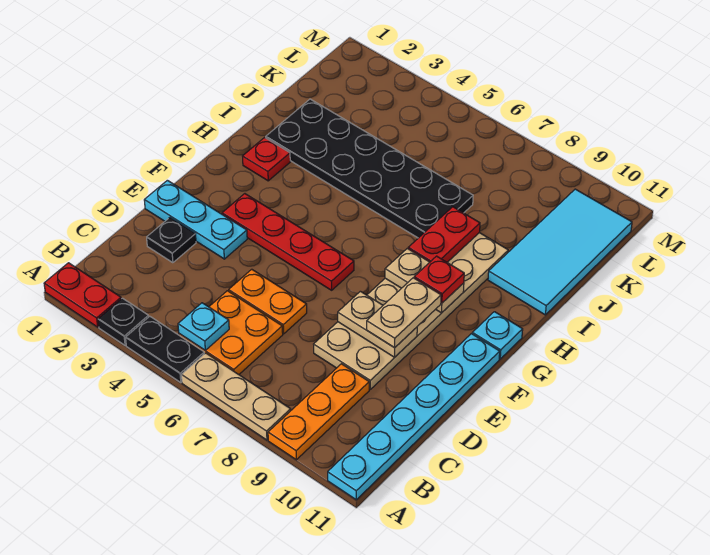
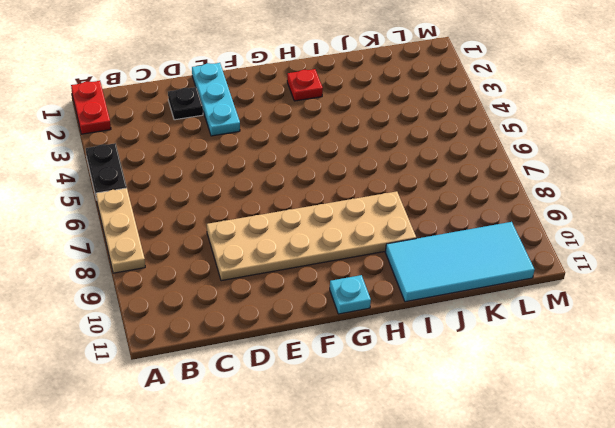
none -> black 1x1 plate [98,298,149,345]
none -> orange 1x3 plate [268,364,369,460]
none -> cyan 1x6 plate [328,334,500,500]

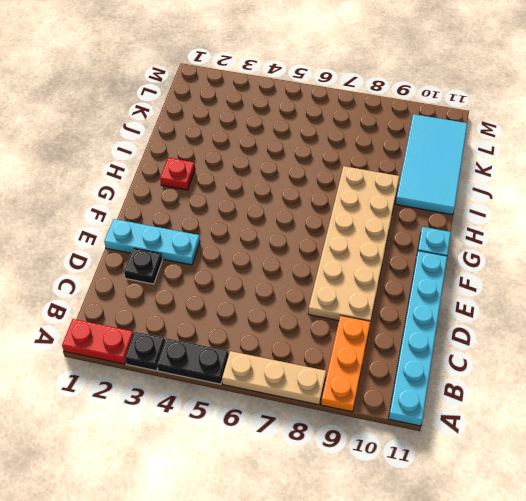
none -> orange 2x2 plate [179,291,283,374]
none -> orange 1x2 plate [229,269,307,334]
none -> red 1x4 plate [222,194,354,290]

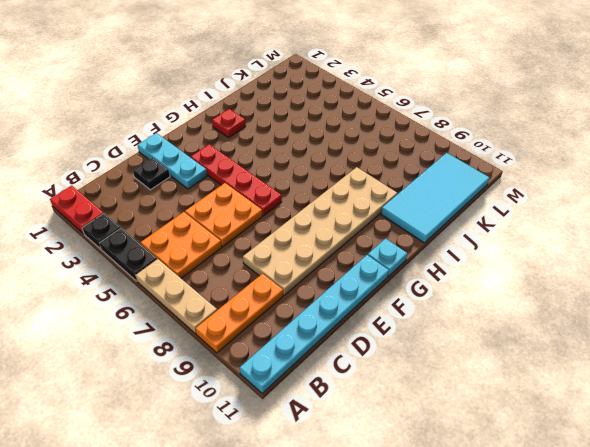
orange 2x2 plate [185,183,262,247] -> orange 1x2 plate [229,269,307,334]
none -> black 2x6 plate [266,99,473,238]
none -> cyan 1x1 plate [178,303,229,350]
none -> tan 1x2 plate [338,291,417,358]

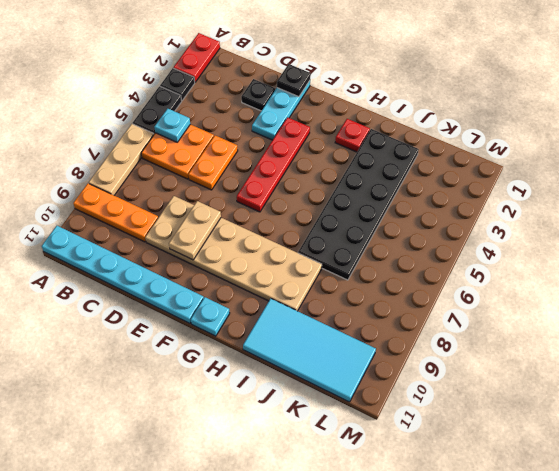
black 1x1 plate [277,64,311,97] -> none
none -> tan 1x2 plate [385,248,464,313]
none -> red 1x2 plate [408,207,480,262]
none -> tan 1x2 plate [367,278,441,348]

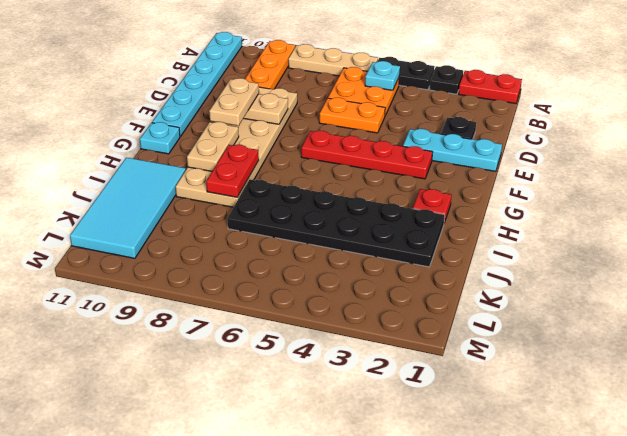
tan 1x2 plate [187,122,239,171] -> tan 1x2 plate turned to [385,248,464,313]
none -> red 1x1 plate [414,256,464,303]

